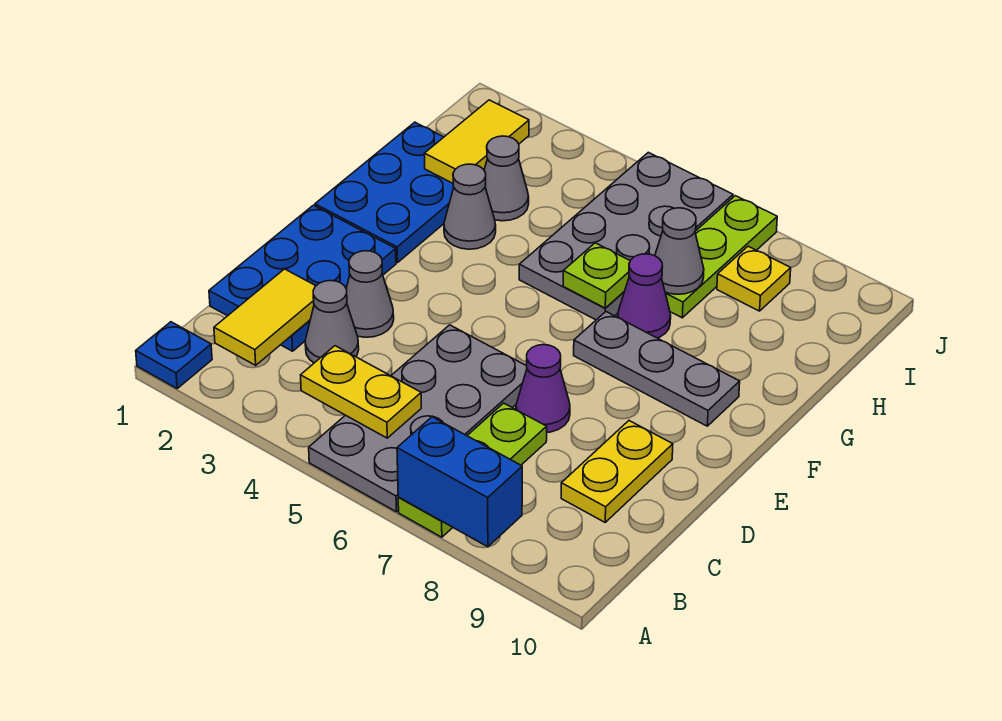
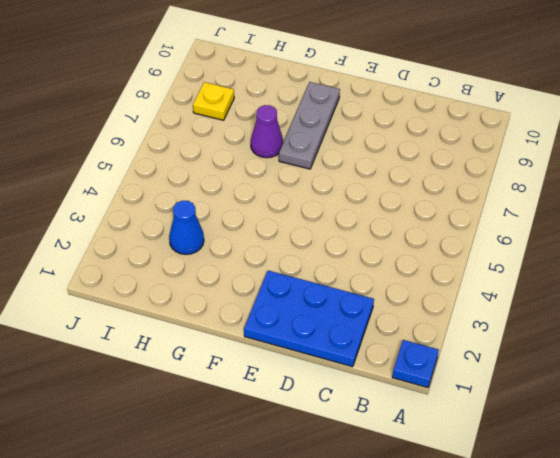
blue 1x1 cone [169,201,204,254] -> grey 1x1 cone [484,136,529,221]
none -> grey 2x4 plate [309,325,527,512]
none -> lime 1x3 plate [398,403,547,537]
none -> grey 1x1 cone [305,281,359,363]

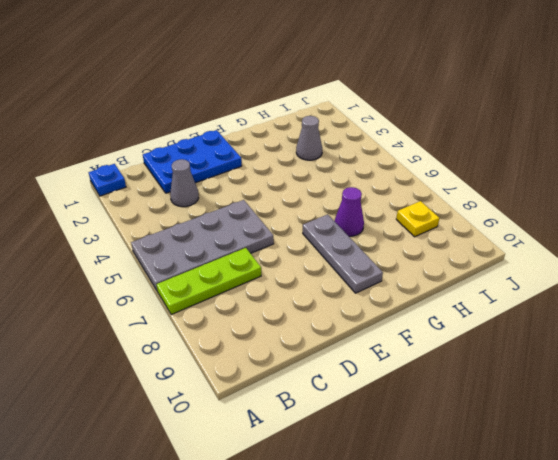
none -> yellow 1x2 plate [561,421,673,522]
none -> grey 1x1 cone [346,251,394,337]
none -> purple 1x1 cone [516,345,570,432]

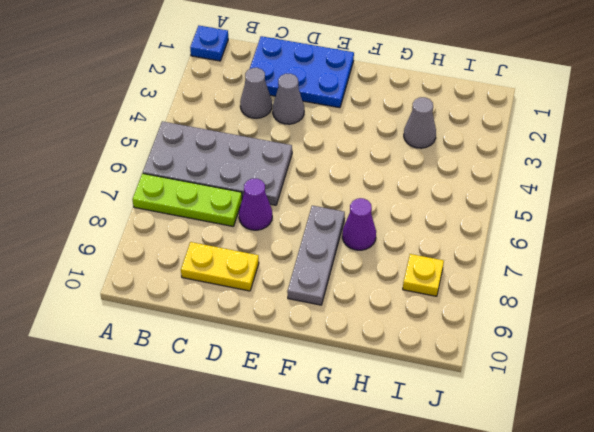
none -> blue 2x3 plate [315,122,454,263]
none -> grey 1x1 cone [444,164,496,249]
none -> grey 2x4 plate [519,152,733,320]

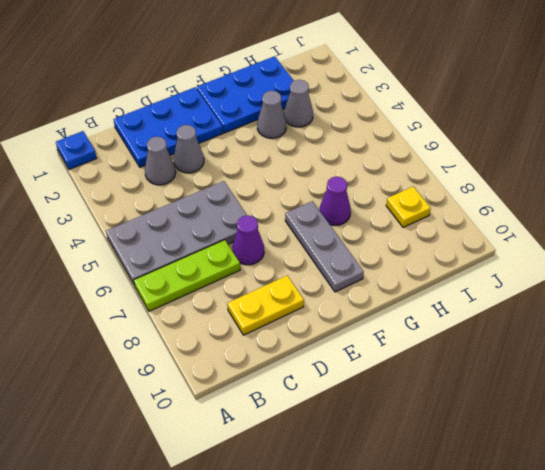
none -> grey 2x4 plate [519,152,733,320]
none -> lime 1x3 plate [665,196,777,318]
none -> blue 1x2 brick [397,417,522,547]

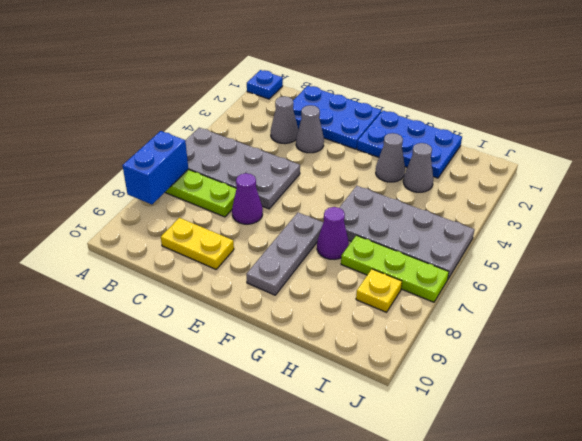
none -> yellow 1x2 tile [214,269,315,365]
none -> yellow 1x2 plate [301,346,421,438]
none -> lime 1x1 plate [563,243,630,308]

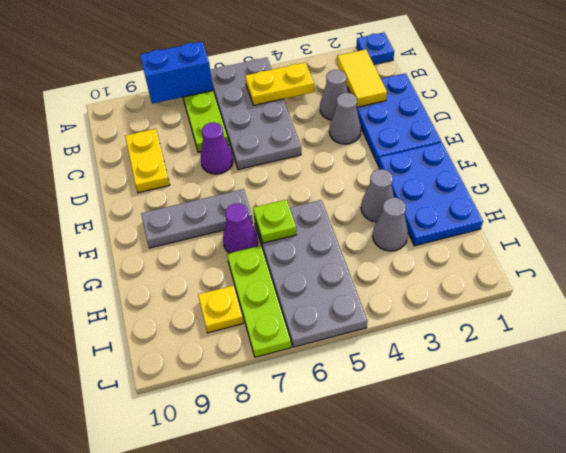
none -> yellow 1x2 tile [424,100,529,183]
none -> grey 1x1 cone [655,208,704,294]

